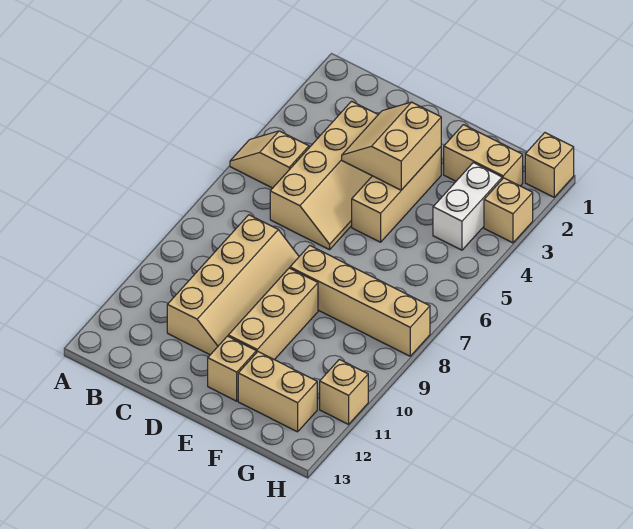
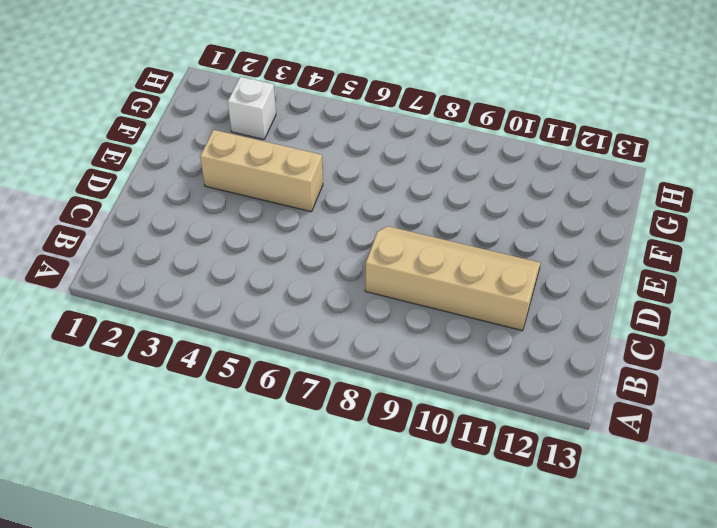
white 1x1 brick [228,77,276,139] -> white 1x2 brick [433,163,502,250]
none -> tan 1x2 slope [230,131,309,188]
none -> tan 2x4 slope [270,101,378,250]
none -> tan 1x4 brick [290,245,430,356]

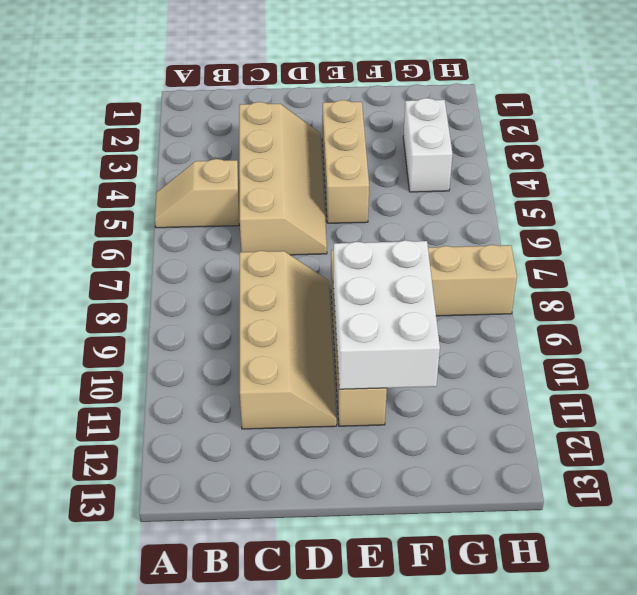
white 2x3 brick [333,240,440,389] -> none
none -> tan 1x1 brick [208,336,256,401]
none -> tan 1x2 brick [444,125,523,186]
none -> tan 1x2 brick [238,352,317,432]

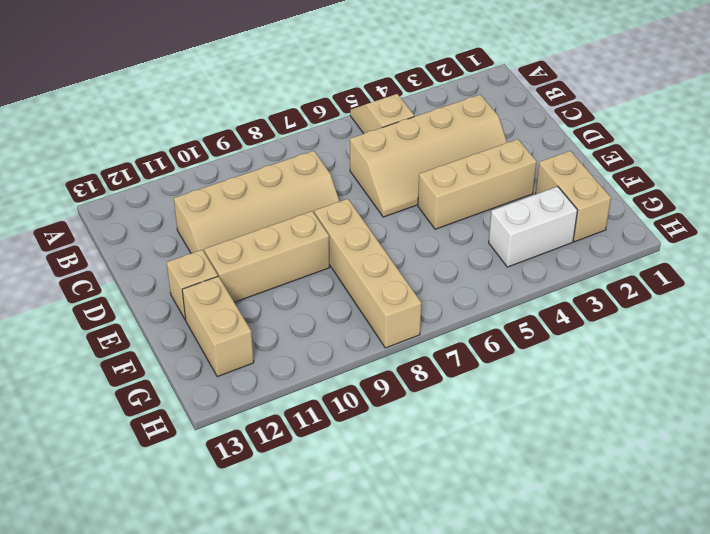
none -> tan 1x1 brick [525,133,574,197]
none -> tan 1x1 brick [484,178,533,243]
none -> tan 1x1 brick [320,359,368,424]

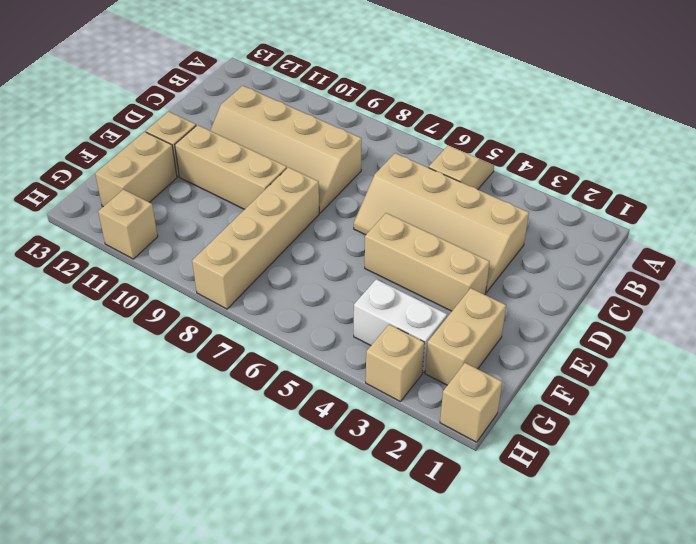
none -> tan 2x2 slope [342,102,441,190]

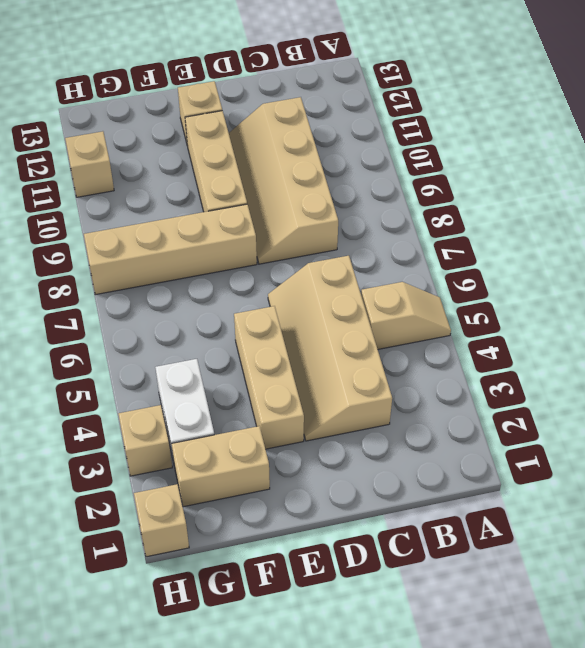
none -> tan 1x2 brick [238,352,317,432]
none -> tan 2x2 slope [342,102,441,190]

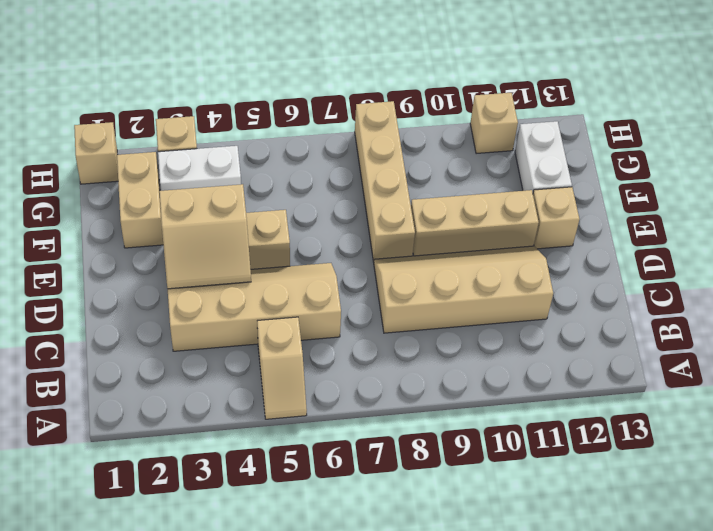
white 1x2 brick [515,121,572,192] -> tan 1x2 brick [238,352,317,432]

